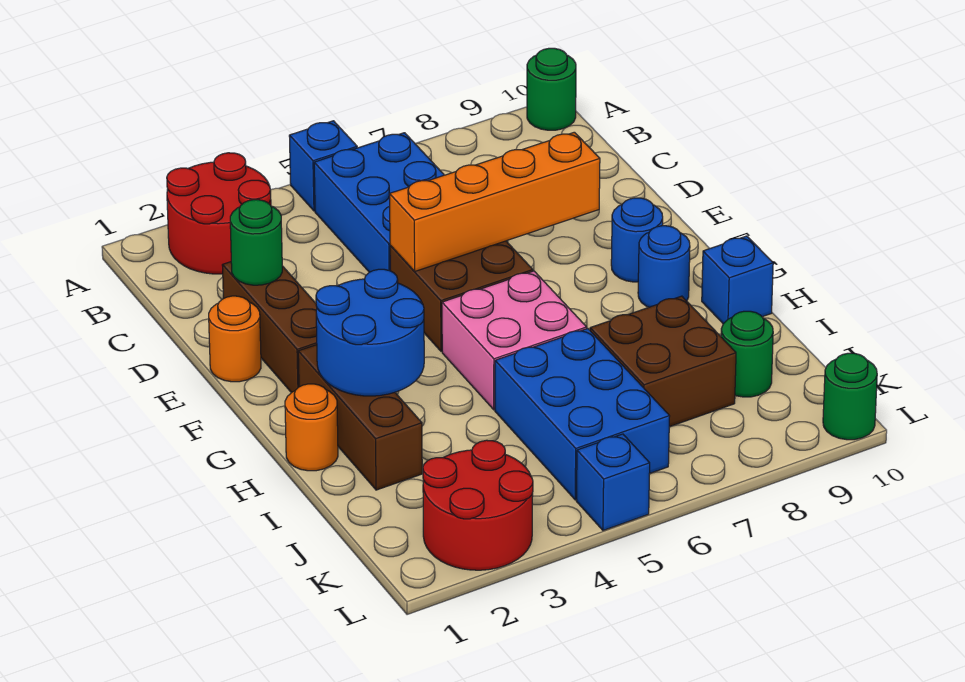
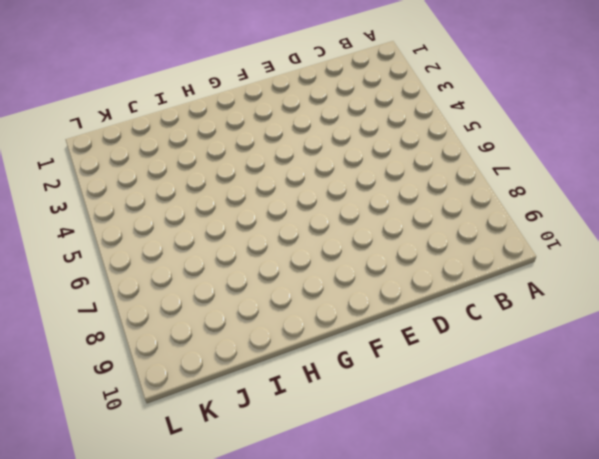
none -> red 2x2 round brick [167,153,271,274]
none -> blue 1x1 brick [289,121,357,211]
none -> green 1x1 round brick [527,48,576,130]

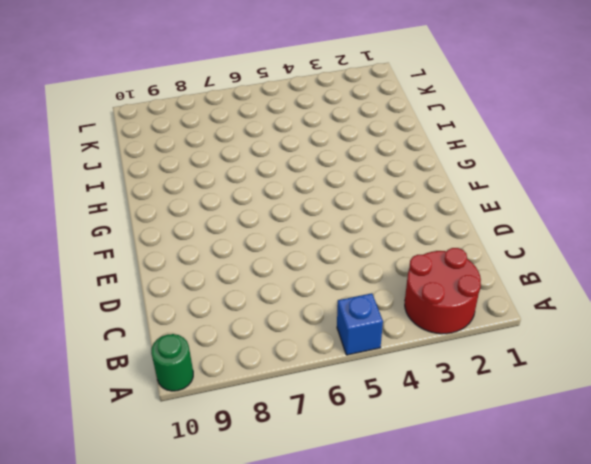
none -> blue 2x3 brick [314,133,444,272]
none -> brown 1x3 brick [222,262,317,393]
none -> orange 1x1 round brick [209,296,261,382]

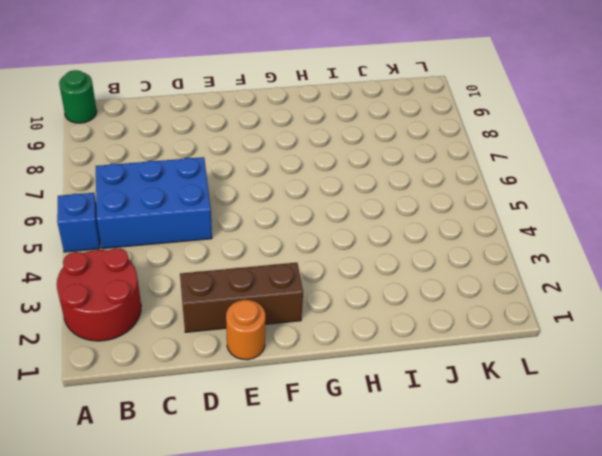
none -> brown 2x2 brick [390,241,533,351]
none -> blue 1x1 round brick [611,198,663,282]
none -> brown 1x3 brick [298,345,422,490]

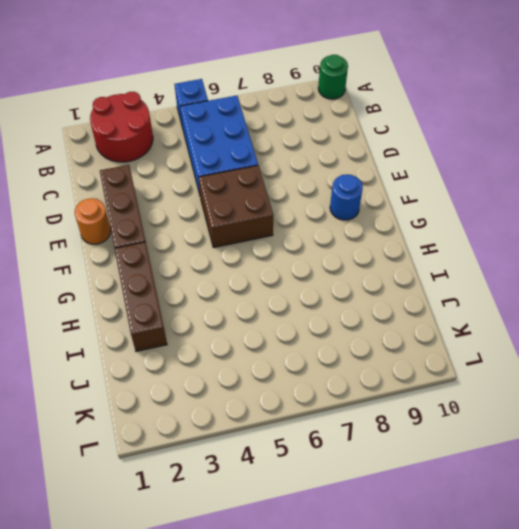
none -> pink 2x2 brick [442,271,587,410]
none -> blue 1x1 round brick [638,226,690,307]
none -> orange 1x1 round brick [285,384,338,471]

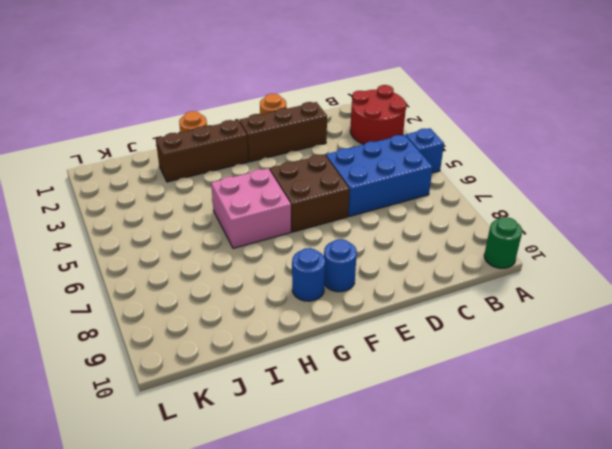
none -> blue 1x1 brick [702,236,773,324]
none -> blue 2x3 brick [495,329,670,500]
none -> brown 2x2 brick [590,296,736,427]

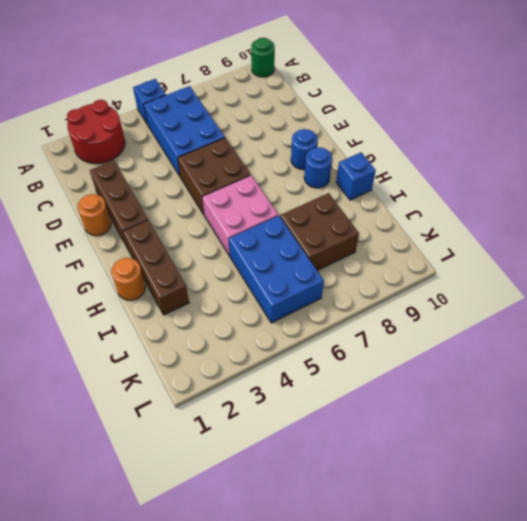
none -> green 1x1 round brick [721,311,773,397]
none -> red 2x2 round brick [423,440,533,570]
none -> blue 1x1 brick [576,434,650,530]

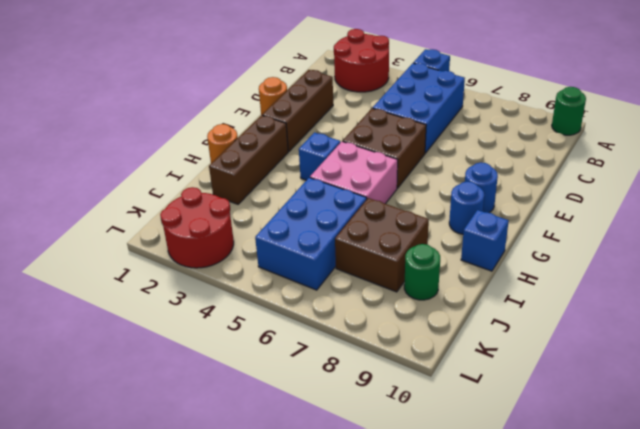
blue 1x1 brick [299,133,341,180] -> blue 1x1 brick moved to [576,434,650,530]
none -> green 1x1 round brick [823,353,877,440]
none -> green 1x1 round brick [230,200,282,285]
none -> orange 1x4 brick [390,132,600,271]

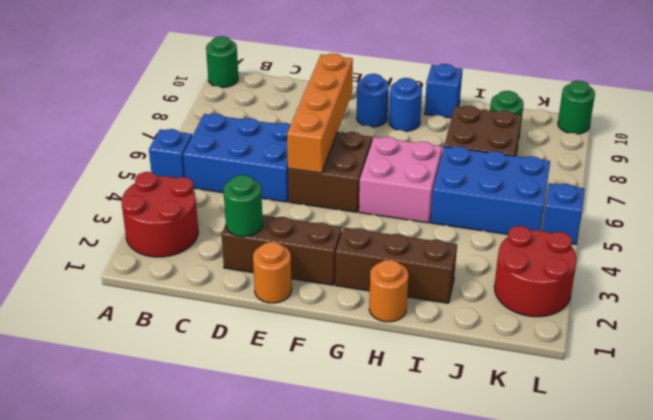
none -> blue 2x2 round brick [316,269,424,396]

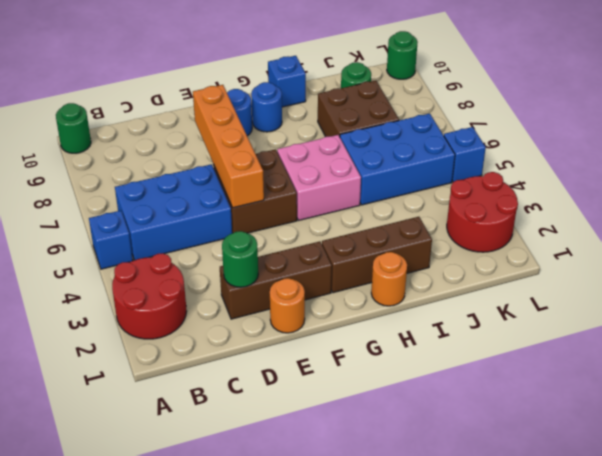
none -> blue 2x2 round brick [316,269,424,396]

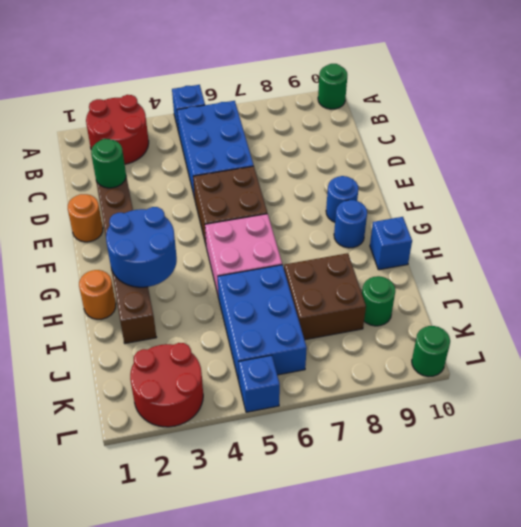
none -> orange 1x4 brick [390,132,600,271]

